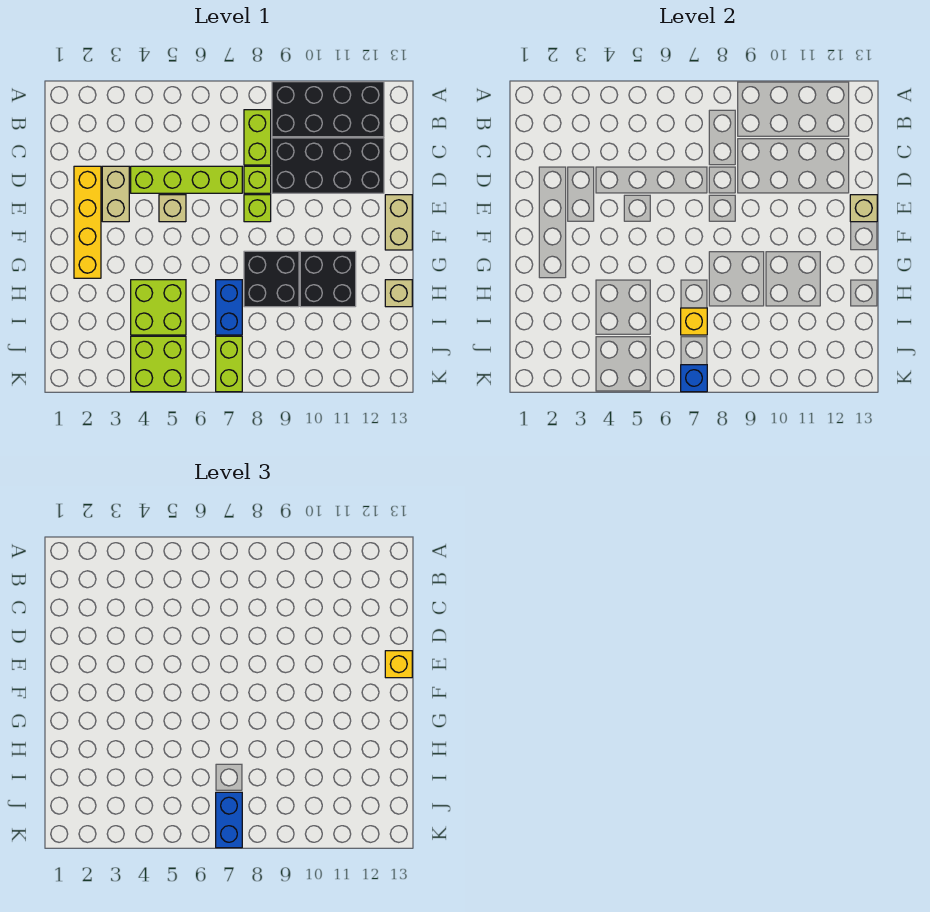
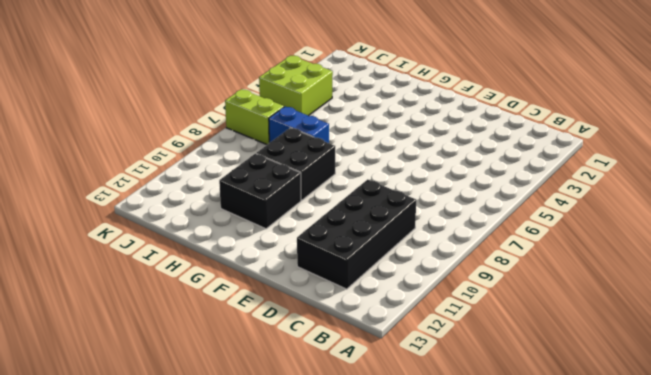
none -> black 2x4 brick [272,82,384,137]
none -> lime 1x2 brick [244,110,271,165]
none -> yellow 1x4 brick [74,166,101,278]

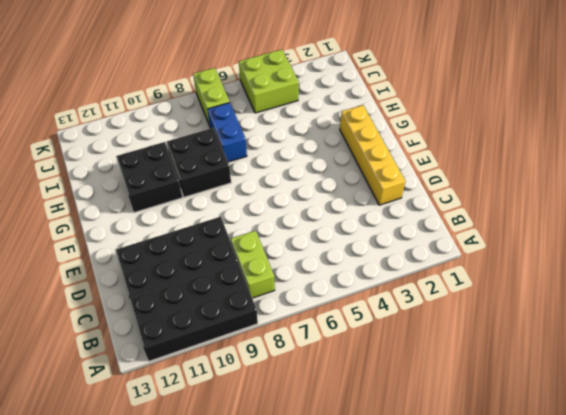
none -> tan 1x2 brick [102,166,129,222]
none -> lime 1x4 brick [131,166,242,193]
none -> lime 1x1 brick [244,166,271,193]

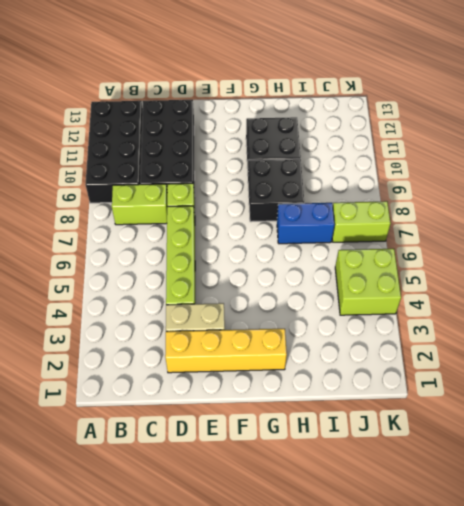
none -> tan 1x1 brick [159,195,186,222]
none -> lime 1x1 brick [244,195,271,222]
none -> tan 1x2 brick [385,195,412,250]

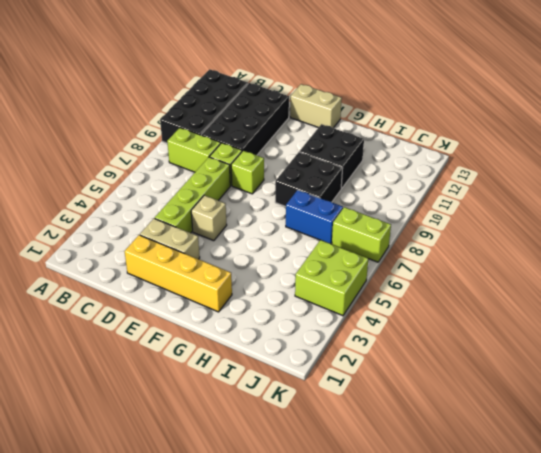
none -> lime 2x2 brick [131,280,186,335]
none -> tan 1x1 brick [385,280,412,307]
none -> tan 1x1 brick [850,195,877,222]

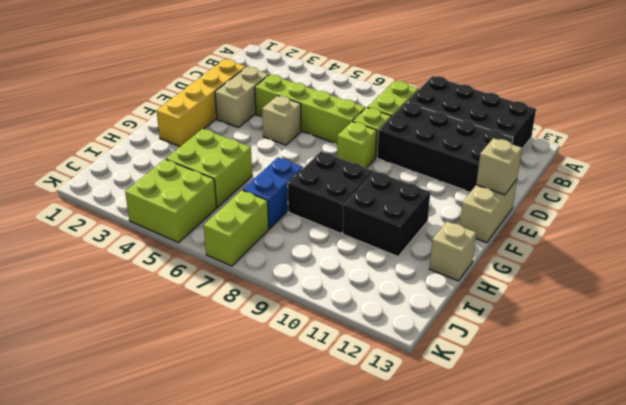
none -> yellow 1x1 brick [681,308,707,335]
none -> blue 1x1 brick [681,365,707,392]
none -> yellow 1x1 brick [385,651,412,678]

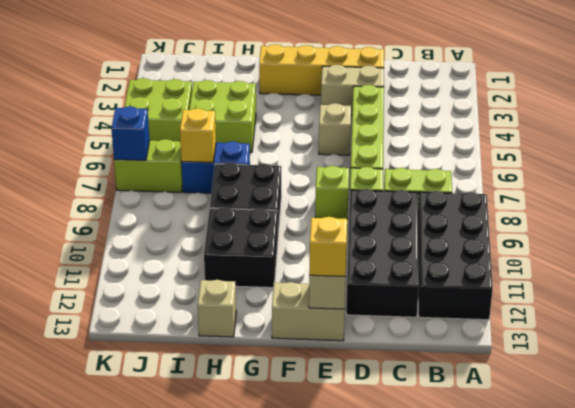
none -> blue 1x2 brick [216,792,242,848]

